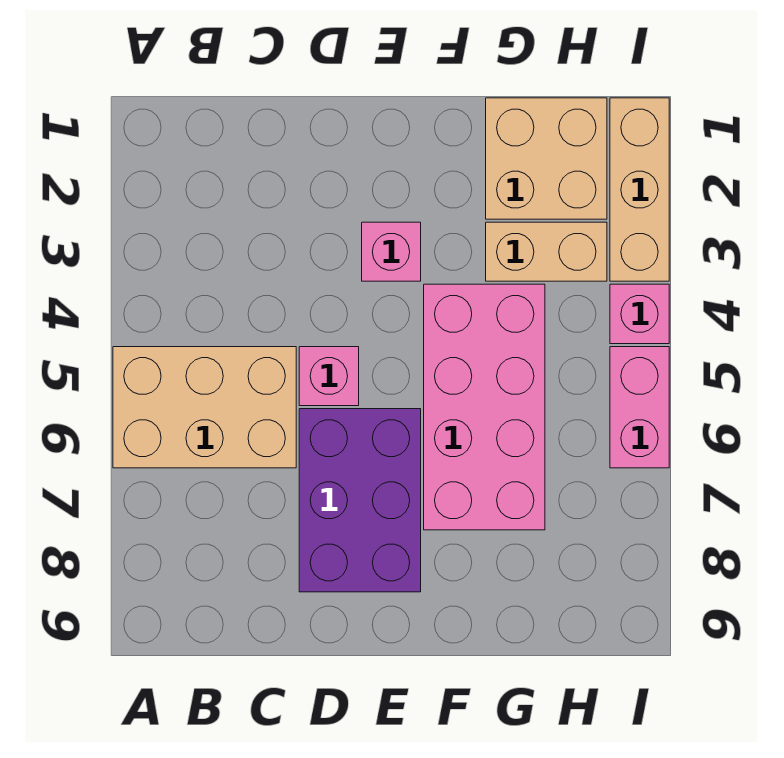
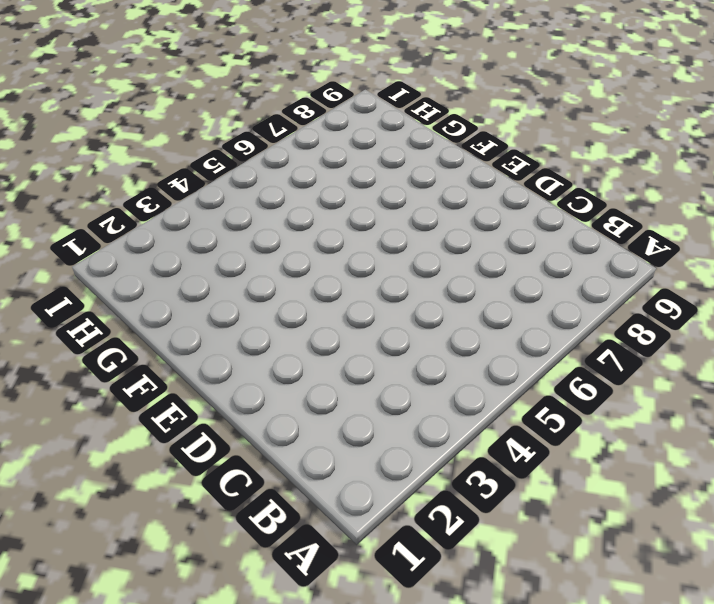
none -> tan 2x3 brick [113,347,296,468]
none -> pink 1x1 brick [299,347,359,406]

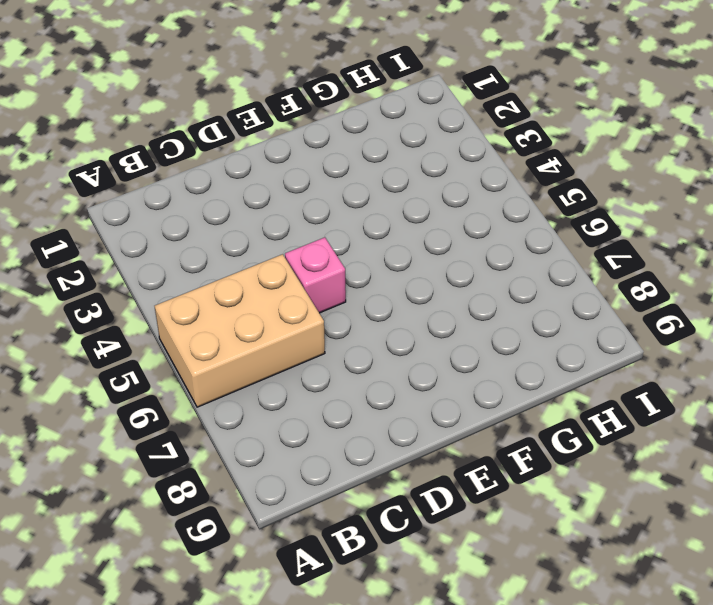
none -> purple 2x3 brick [299,409,421,592]
none -> pink 1x1 brick [362,222,421,281]

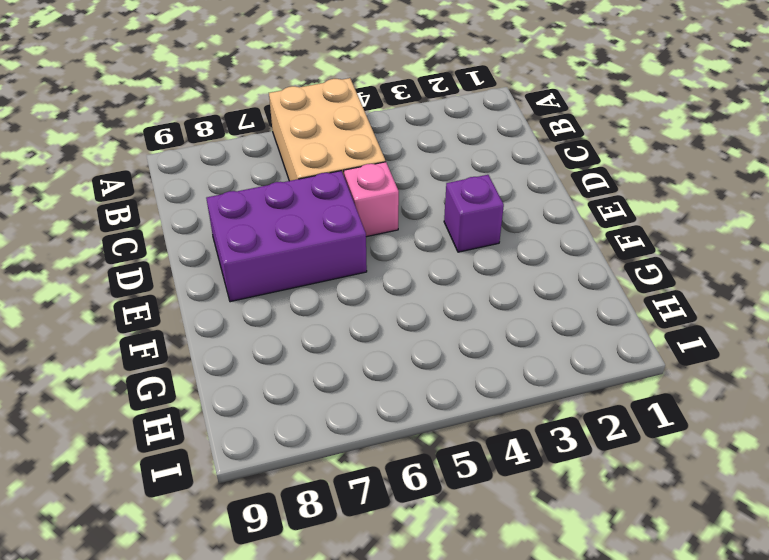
purple 1x1 brick [444,175,504,252] -> pink 1x1 brick [362,222,421,281]
none -> pink 2x4 brick [424,284,545,530]
none -> tan 2x2 brick [486,98,607,219]

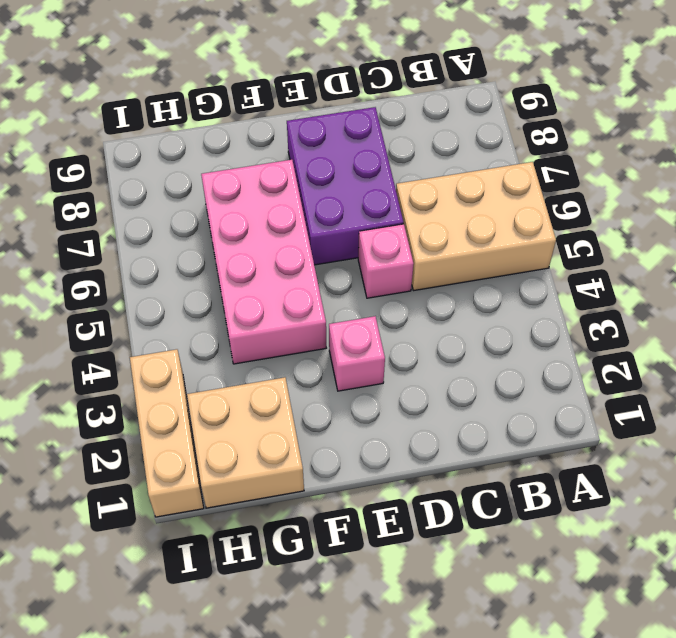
none -> tan 1x2 brick [486,222,607,281]
none -> pink 1x1 brick [610,284,669,344]

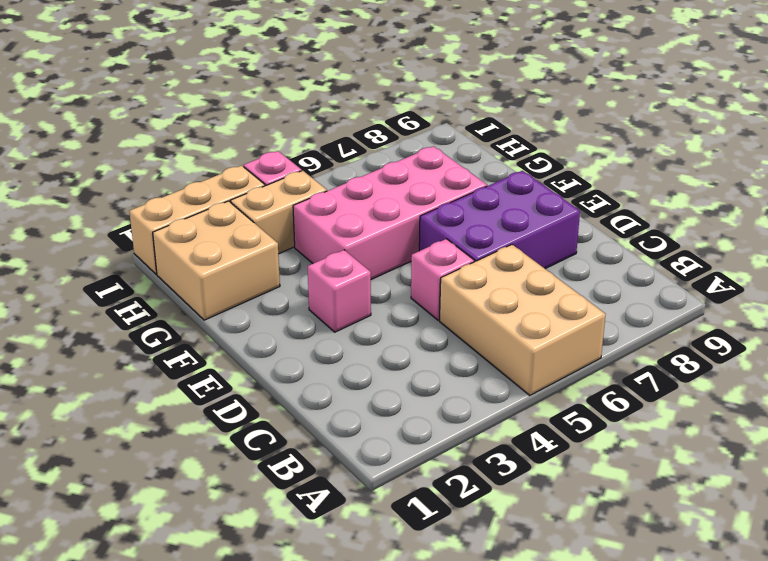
tan 1x2 brick [230,171,327,254] -> tan 1x2 brick turned to [486,222,607,281]
none -> pink 1x2 brick [610,347,669,468]

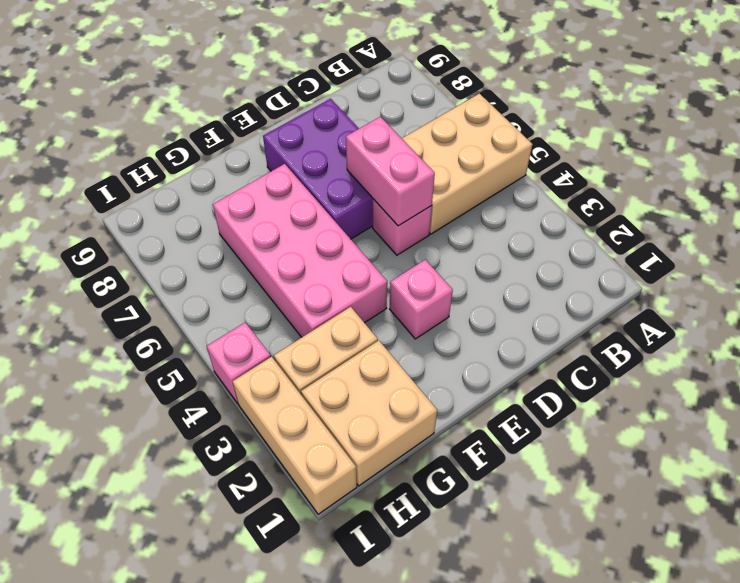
pink 1x2 brick [346,117,435,226] -> pink 1x2 brick moved to [610,347,669,468]

